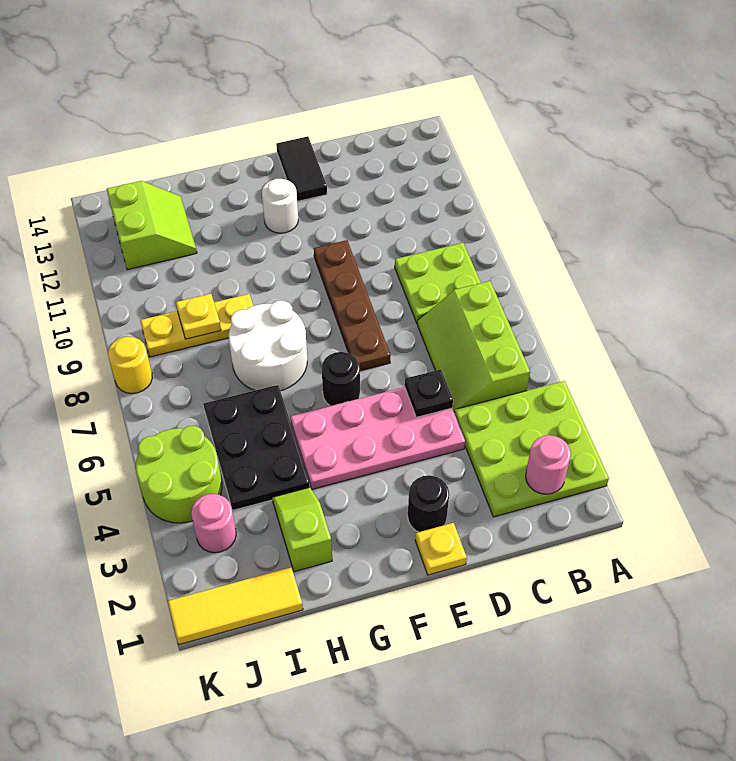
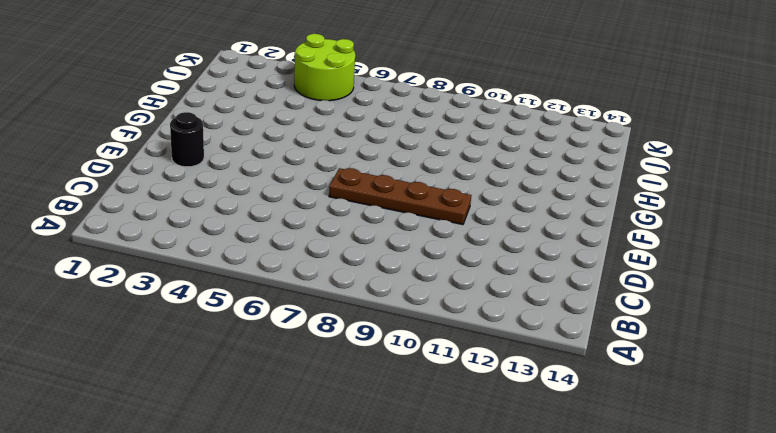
none -> lime 3x3 plate [454,381,609,517]
none -> lime 2x3 slope [417,281,530,412]
none -> lime 2x2 plate [395,243,481,323]

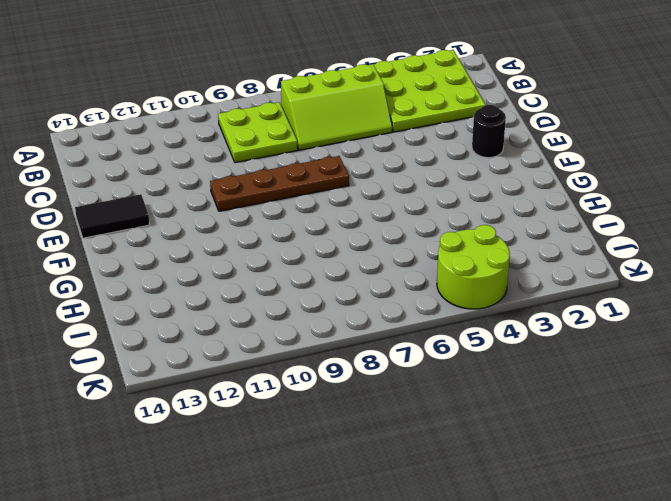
none -> pink 2x4 plate [290,387,465,489]
none -> yellow 1x1 plate [415,523,467,575]
none -> black 1x1 round brick [322,352,360,406]

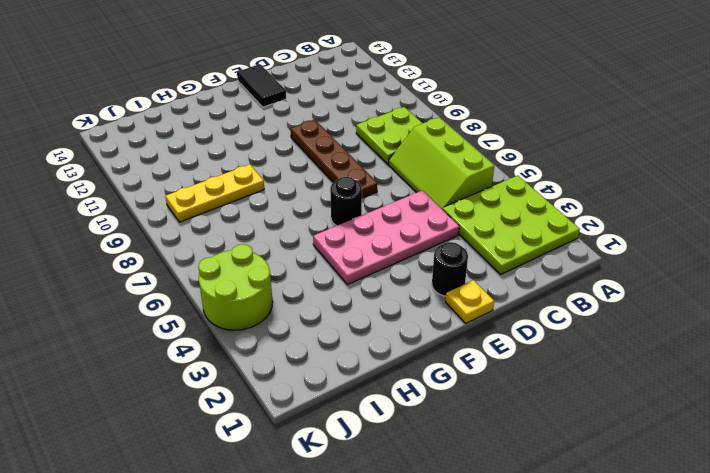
none -> white 1x1 round brick [262,179,298,233]
none -> white 2x2 round brick [229,301,307,391]
none -> lime 1x2 slope [272,488,332,572]

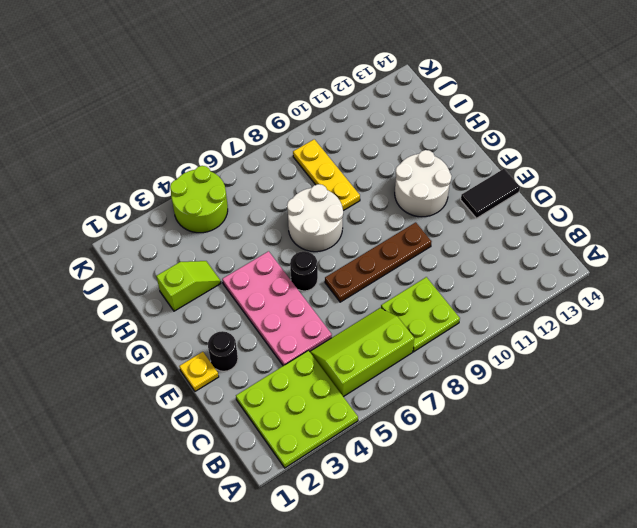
white 2x2 round brick [395,150,452,217] -> white 1x1 round brick [262,179,298,233]
none -> black 2x3 plate [203,385,310,510]
none -> yellow 1x3 tile [168,567,303,645]
none -> lime 2x2 slope [107,181,197,270]

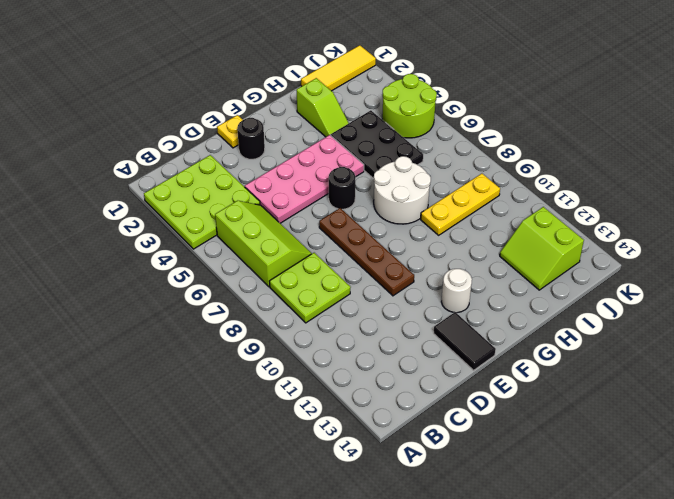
none -> pink 1x1 round brick [191,494,236,553]
none -> yellow 1x1 round brick [108,337,152,394]
none -> pink 1x1 round brick [526,435,571,494]

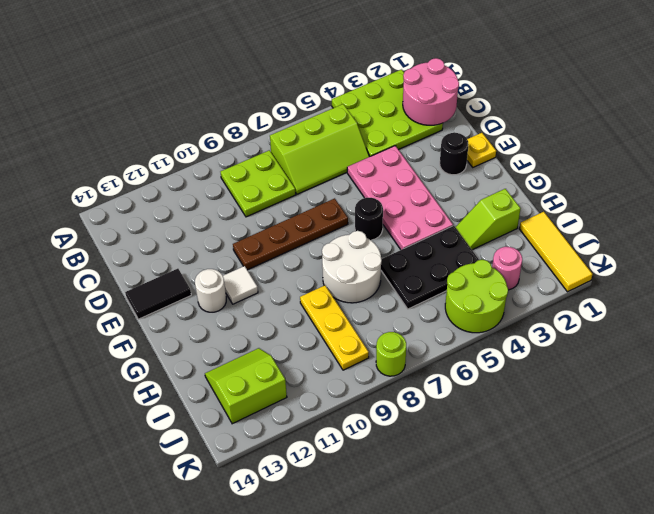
pink 2x2 round brick [403,58,459,125] -> pink 1x1 round brick [526,435,571,494]
white 1x1 tile [223,266,258,304] -> none
lime 1x1 round brick [376,332,406,376] -> yellow 1x1 round brick [108,337,152,394]
none -> black 1x1 plate [405,369,453,417]
none -> yellow 1x1 plate [176,294,221,339]

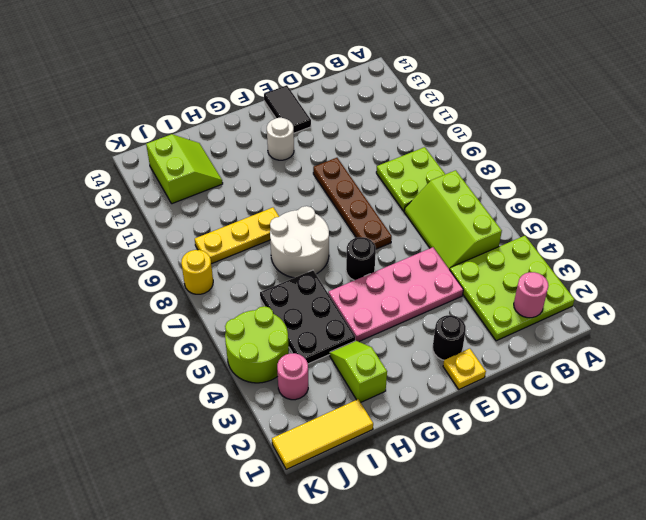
none -> black 1x1 plate [405,369,453,417]
none -> yellow 1x1 plate [176,294,221,339]

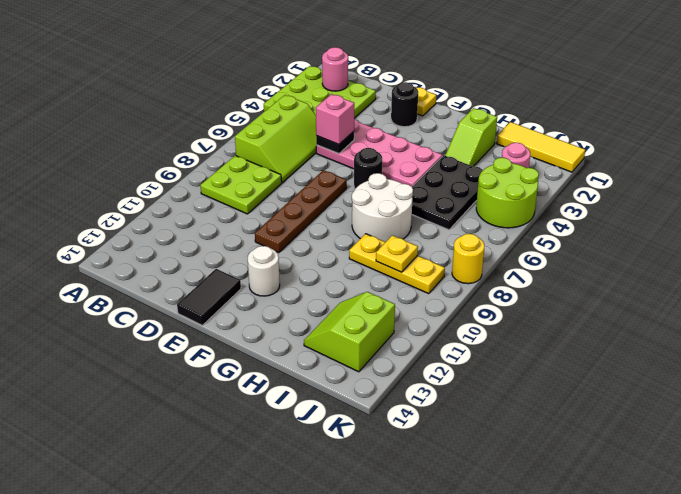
pink 1x1 brick [316,94,354,144] -> none

